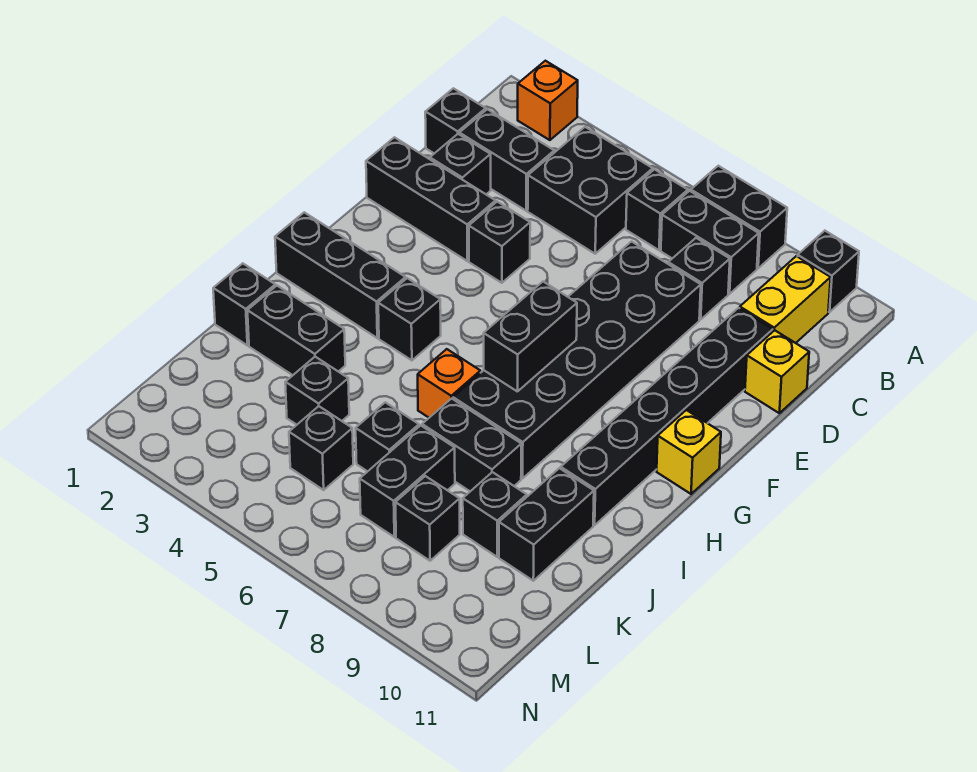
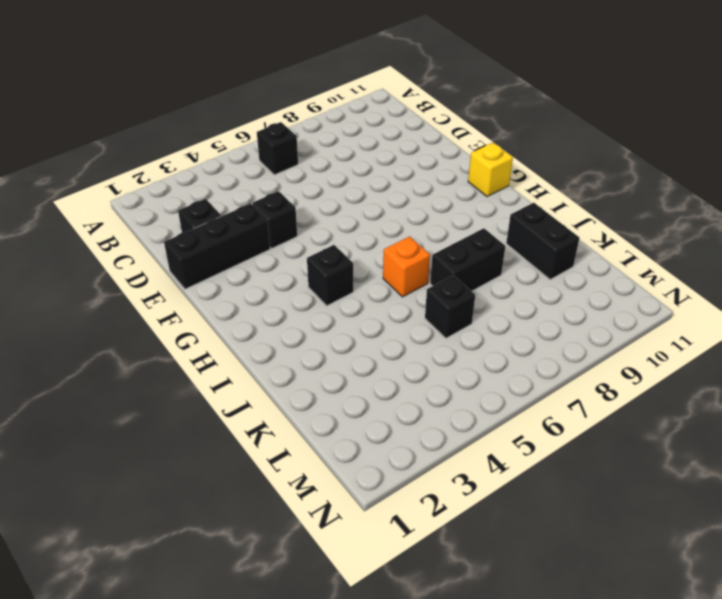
none -> orange 1x1 brick [518,61,578,140]
none -> black 1x2 brick [691,166,787,268]
none -> black 1x1 brick [798,231,859,312]
none -> black 2x2 brick [528,127,653,254]

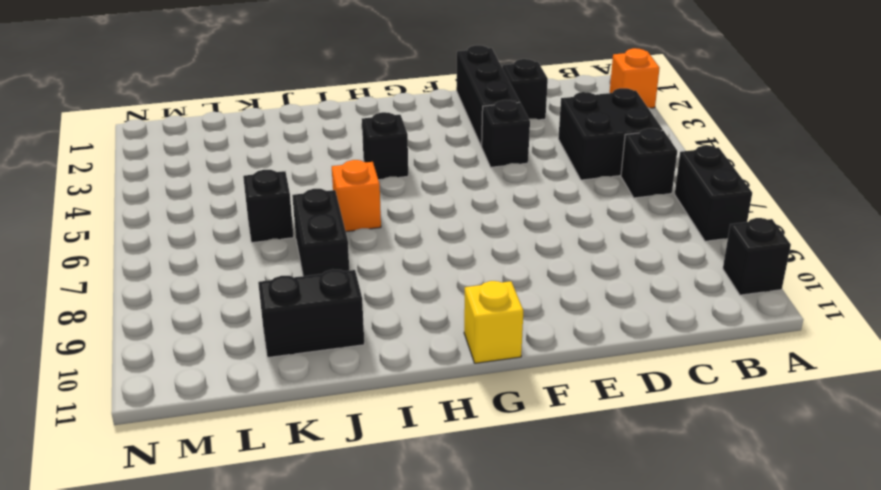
none -> black 1x2 brick [661,191,759,294]
none -> yellow 1x2 brick [740,256,831,343]
none -> black 1x1 brick [425,88,486,153]
none -> black 1x2 brick [459,109,554,211]

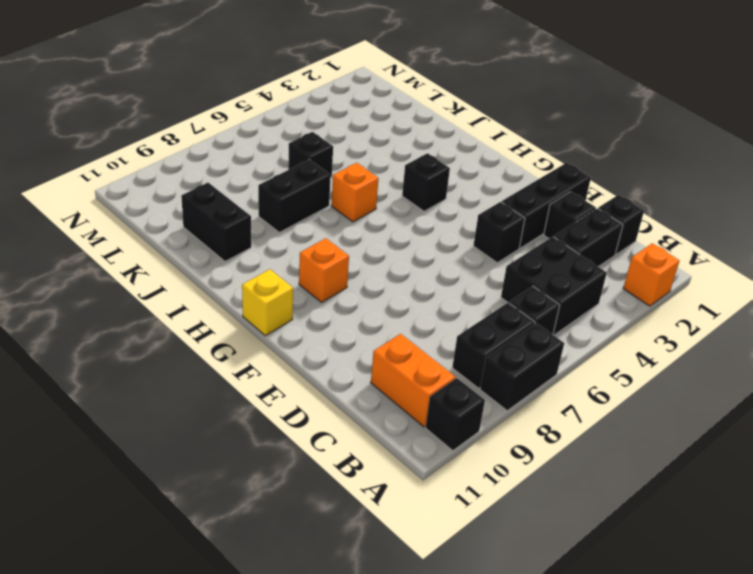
orange 1x2 brick [371,334,455,427] -> yellow 1x2 brick [740,256,831,343]
orange 1x1 brick [299,238,349,302] -> none
none -> black 1x1 brick [668,238,730,319]
none -> black 2x6 brick [453,242,701,478]
none -> black 1x6 brick [561,308,773,525]
none -> yellow 1x1 brick [745,330,809,413]

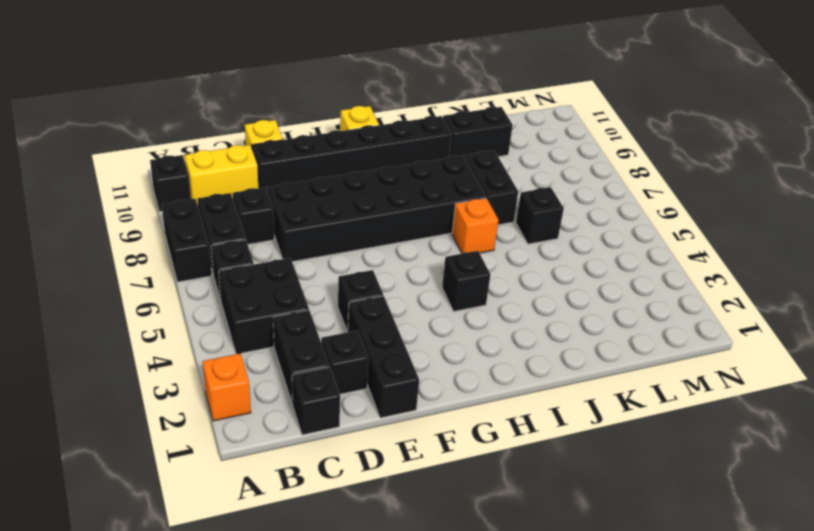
none -> black 1x3 brick [275,212,406,338]
none -> black 1x1 brick [213,263,275,345]
none -> black 1x2 brick [247,286,345,375]
none -> black 1x1 brick [285,357,349,425]

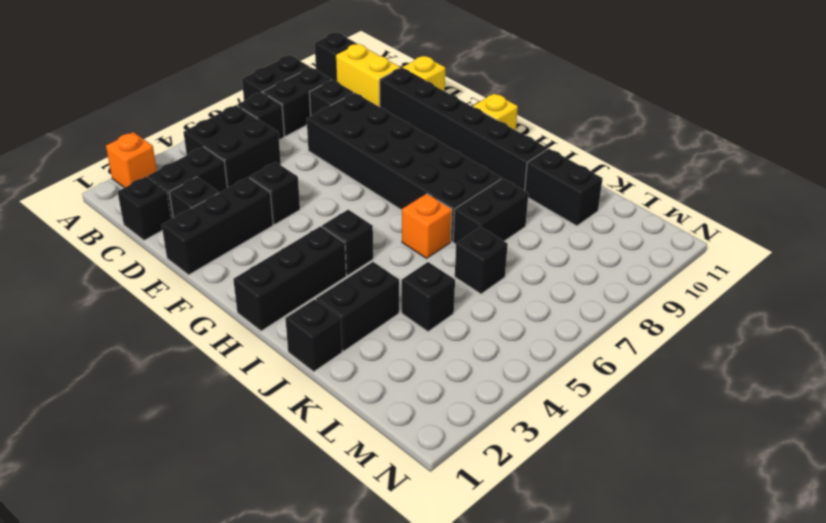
none -> black 1x2 brick [360,425,455,537]
none -> black 1x1 brick [463,472,527,557]
none -> black 1x1 brick [289,406,353,490]
none -> black 1x1 brick [395,476,460,561]

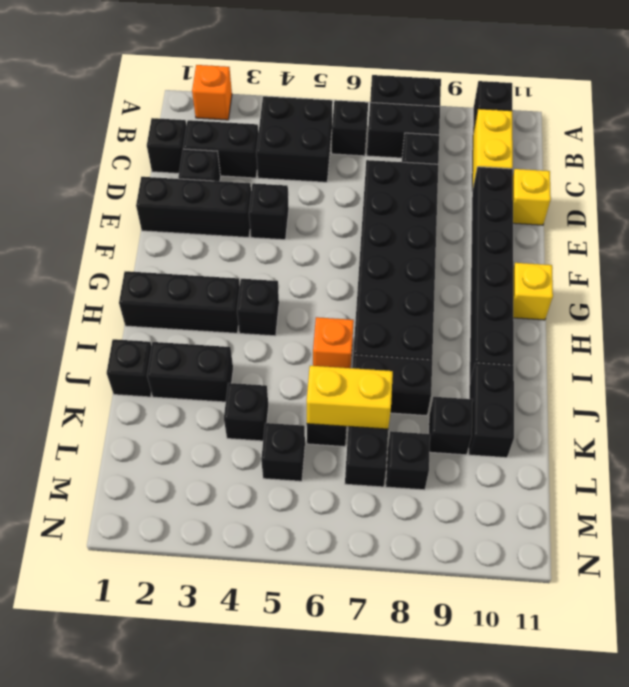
yellow 1x2 brick [307,366,393,429] -> none
none -> black 1x2 brick [484,282,577,392]

